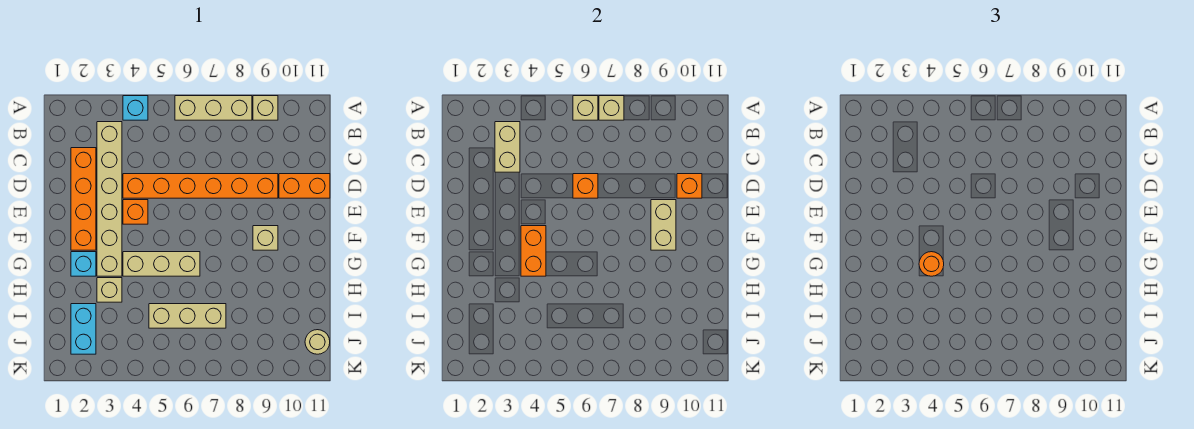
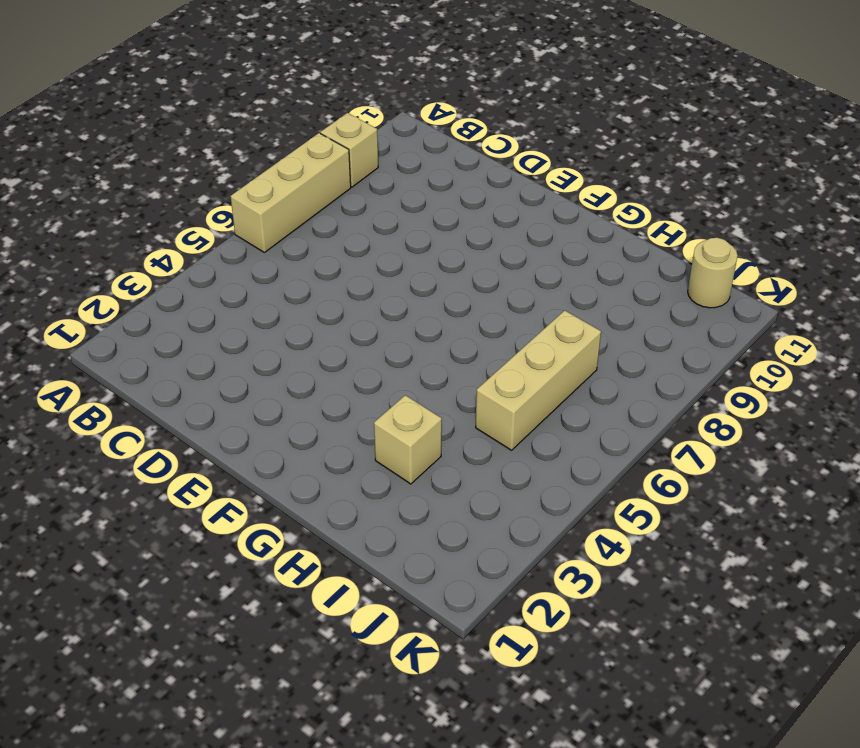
none -> cyan 1x1 brick [123,96,148,120]
none -> tan 1x6 brick [97,122,122,276]
none -> orange 1x4 brick [71,148,96,250]

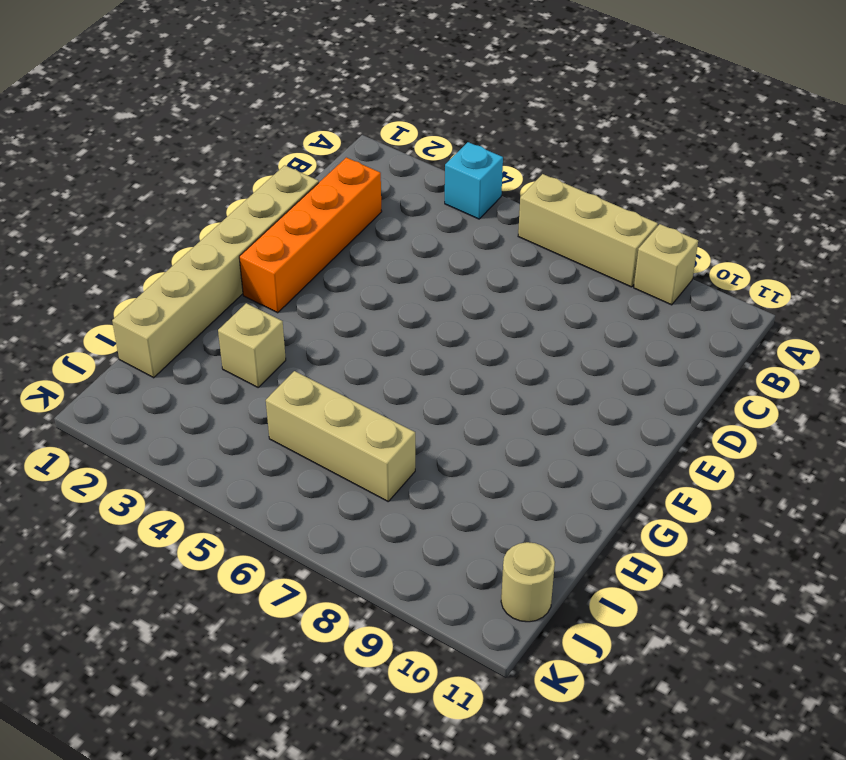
tan 1x6 brick [112,165,319,378] -> tan 1x6 brick moved to [97,122,122,276]
none -> orange 1x6 brick [123,174,278,198]
none -> orange 1x2 brick [279,174,330,198]
none -> orange 1x1 brick [123,200,148,224]

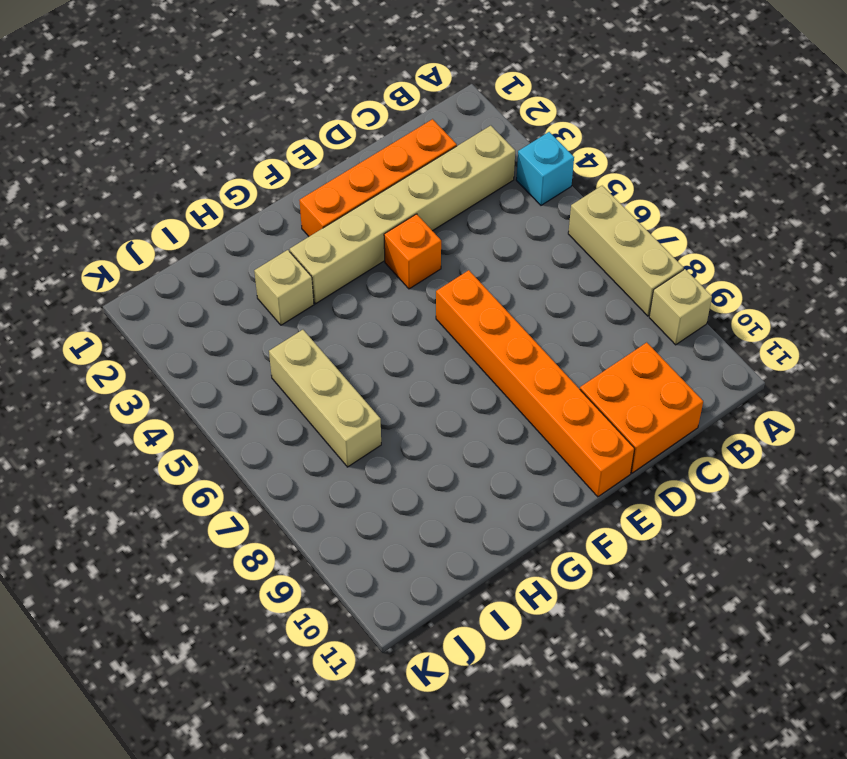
orange 2x2 brick [580,342,703,473] -> orange 1x2 brick [279,174,330,198]
orange 1x6 brick [436,270,635,497] -> orange 1x6 brick moved to [123,174,278,198]
none -> tan 1x1 brick [253,226,278,250]
none -> cyan 1x1 brick [71,252,96,276]
none -> tan 1x3 brick [123,252,200,276]

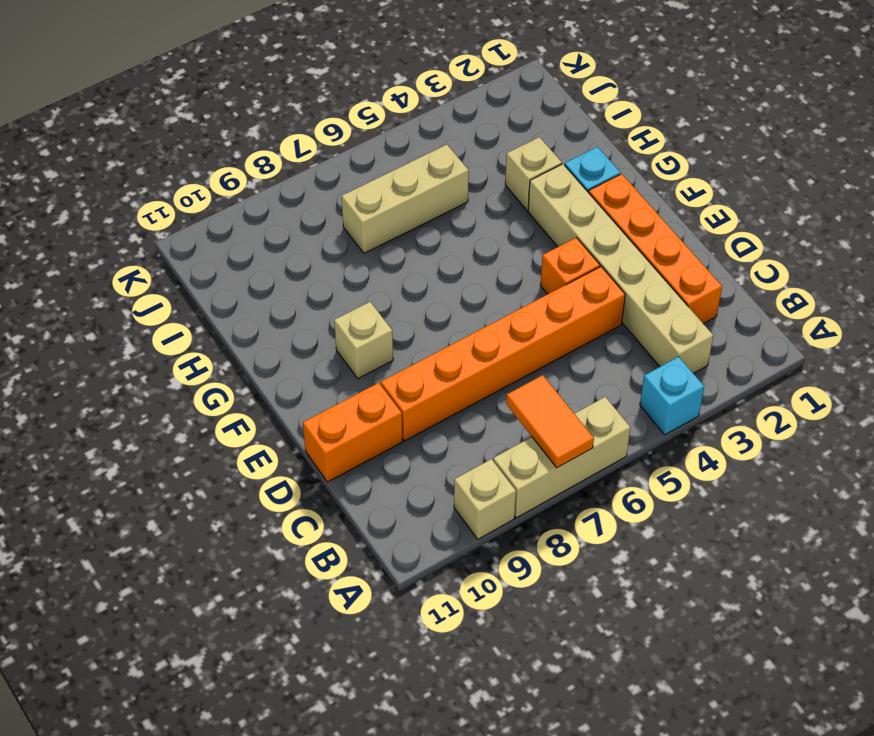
orange 1x2 tile [506,375,594,468] -> tan 1x1 brick [599,96,624,120]
none -> tan 1x3 brick [123,252,200,276]
none -> cyan 1x2 brick [71,304,96,354]
none -> tan 1x1 round brick [305,330,330,354]

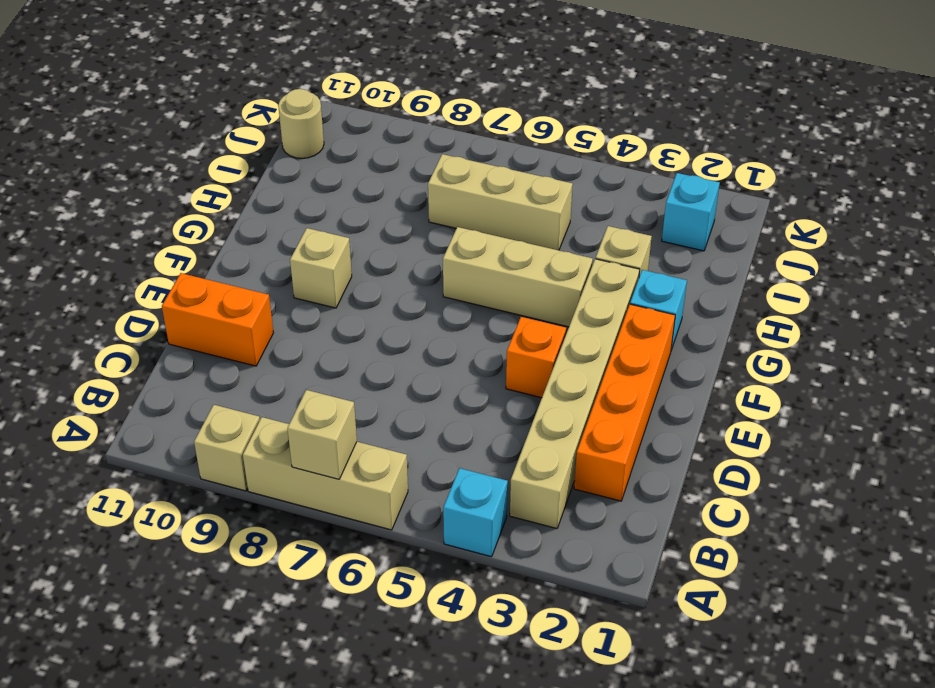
cyan 1x1 brick [662,173,720,251] -> cyan 1x2 brick [71,304,96,354]
none -> orange 1x6 brick [123,174,278,198]
none -> tan 1x1 brick [573,96,598,120]
none -> tan 1x2 brick [495,122,520,172]

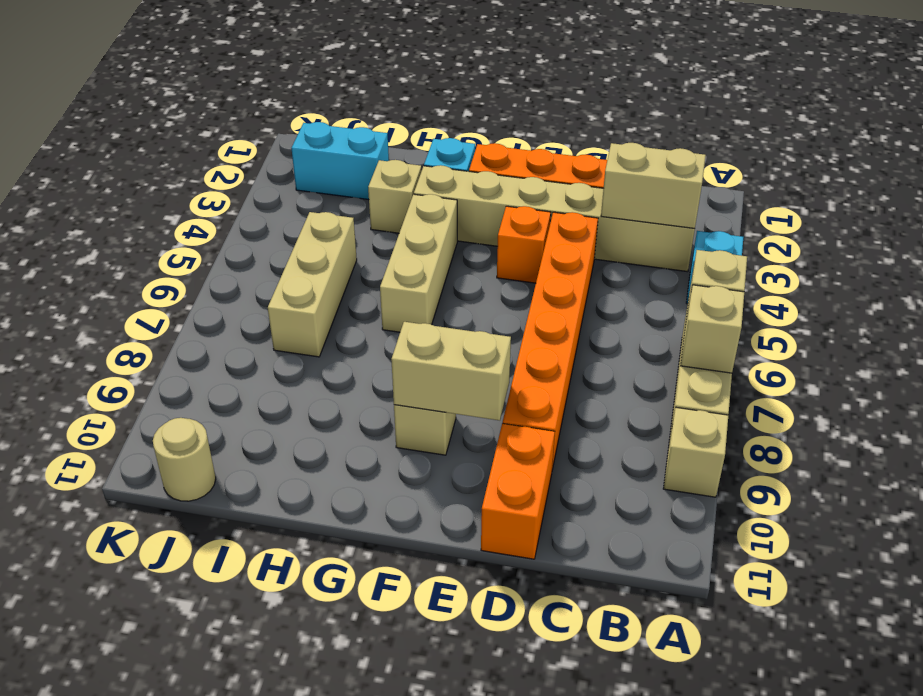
none -> orange 1x1 brick [573,174,598,198]
none -> orange 1x1 brick [677,174,702,198]
none -> orange 1x2 brick [521,226,546,276]

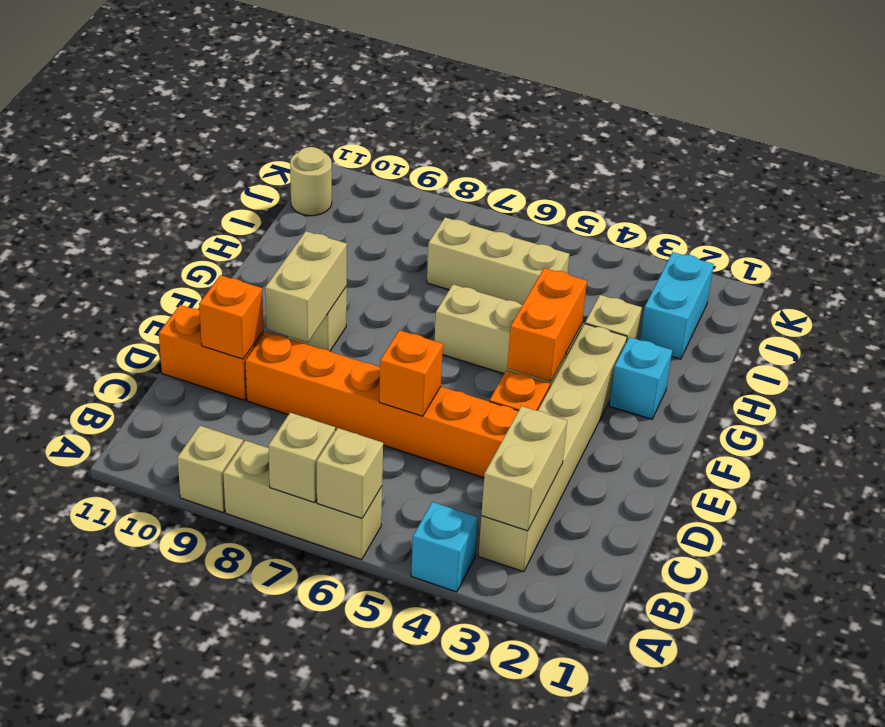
none -> orange 1x4 brick [71,148,96,250]
none -> orange 1x1 round brick [919,252,944,276]

